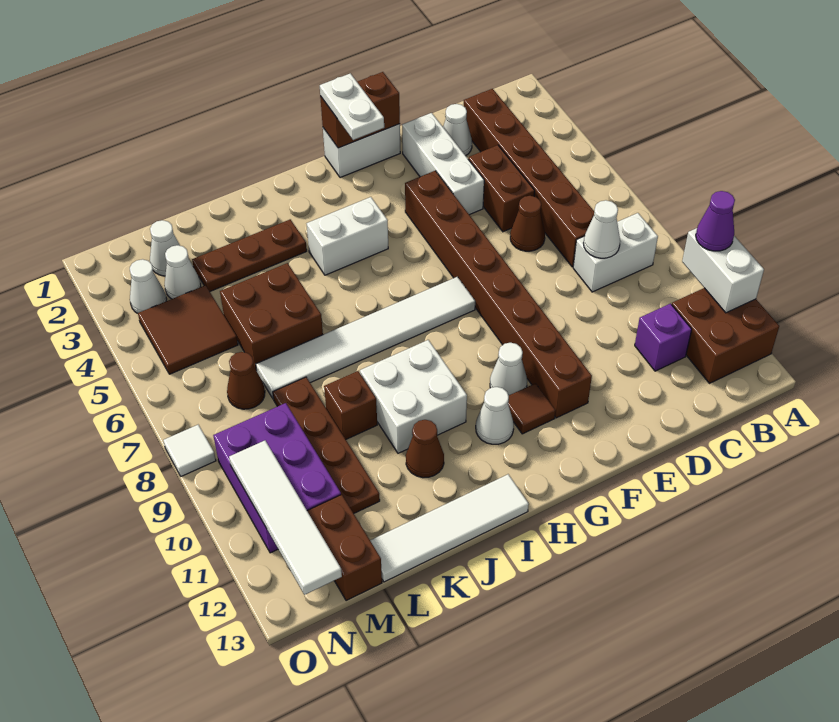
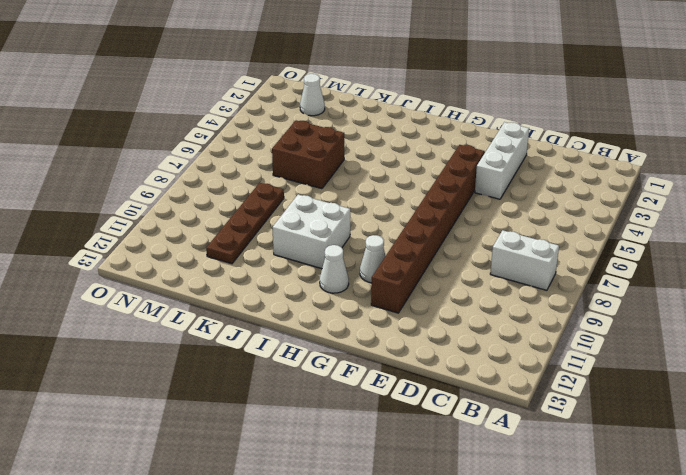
none -> brown 2x2 brick [672,288,779,383]
none -> brown 1x6 brick [464,89,594,267]
none -> purple 1x1 brick [635,304,692,371]
none -> white 1x1 cone [443,104,472,156]

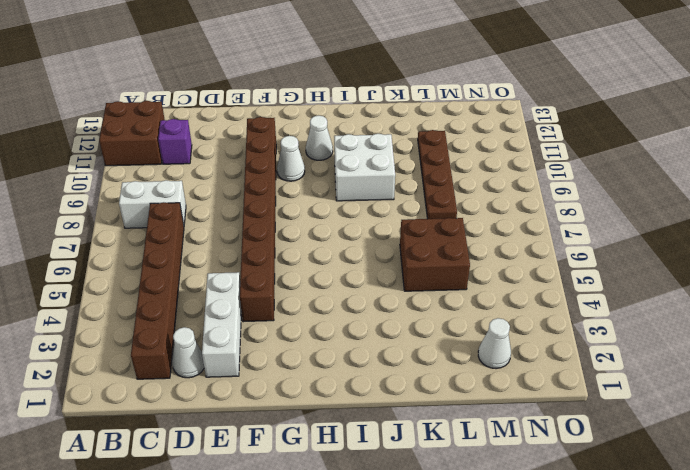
none -> brown 1x2 brick [468,145,535,232]
none -> brown 1x1 cone [510,196,545,251]
none -> white 1x2 brick [323,124,400,178]
none -> white 1x6 tile [256,277,475,399]

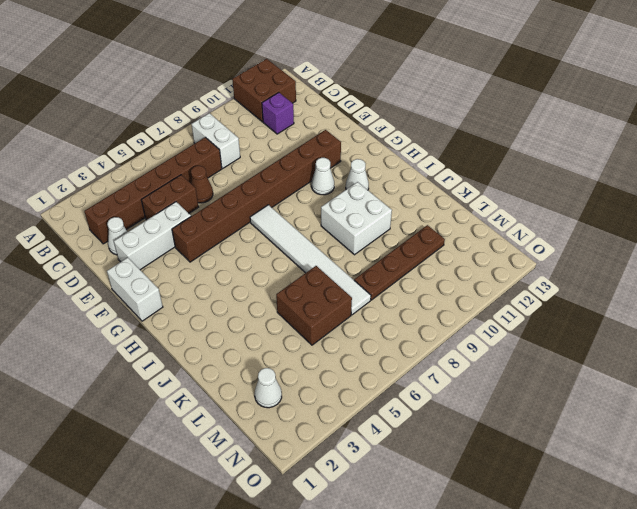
none -> brown 1x1 tile [508,383,555,434]
none -> white 1x2 brick [307,197,388,275]
none -> white 1x4 tile [370,474,529,582]
none -> brown 1x3 plate [192,219,307,291]

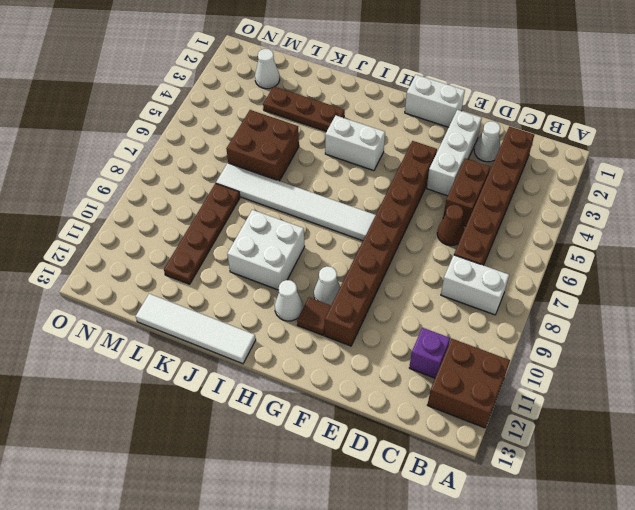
none -> brown 1x1 cone [406,420,444,478]
none -> brown 1x1 brick [324,371,377,439]
none -> white 1x1 cone [164,245,201,299]
none -> brown 2x2 tile [138,285,238,374]

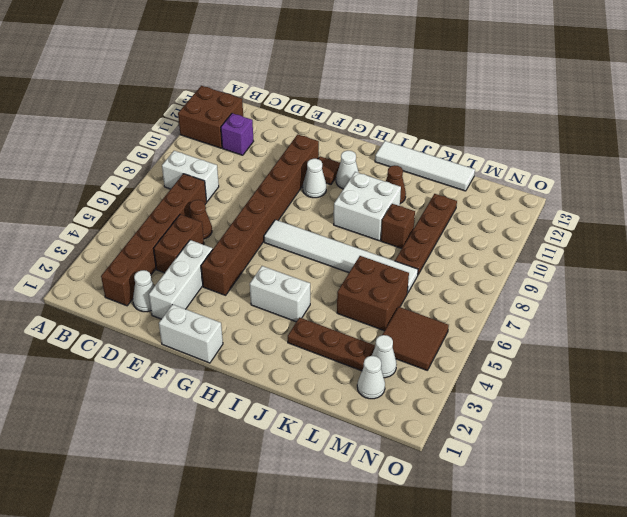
none -> brown 1x1 cone [227,352,265,409]
none -> purple 2x3 brick [213,403,341,553]
none -> brown 1x2 brick [307,495,382,601]
none -> white 1x1 cone [130,259,167,313]

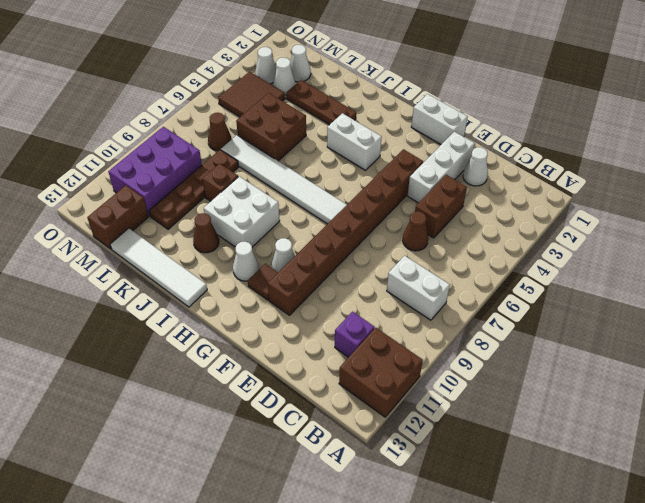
none -> brown 1x6 brick [464,89,594,267]
none -> white 1x1 tile [163,425,216,476]
none -> white 1x2 brick [682,228,764,313]
none -> white 1x1 cone [584,200,620,258]

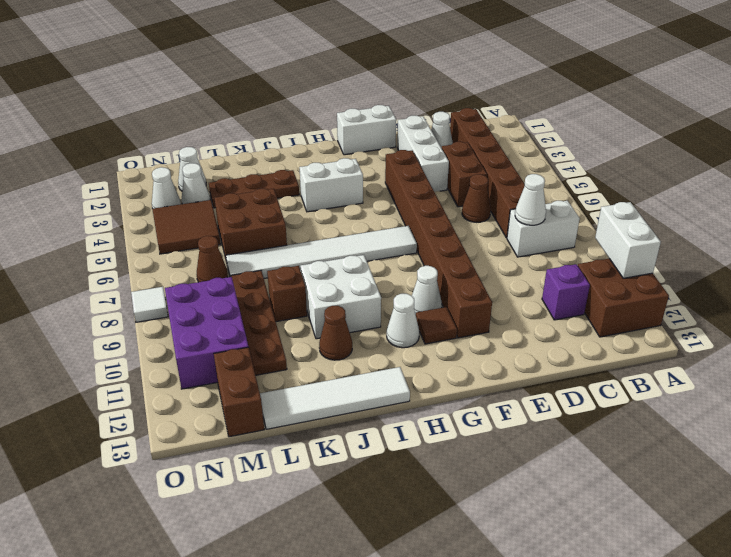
none -> brown 1x2 brick [320,72,400,148]
none -> white 1x4 tile [229,441,342,595]
none -> purple 1x1 cone [696,191,735,251]
none -> white 1x2 plate [320,73,384,140]

